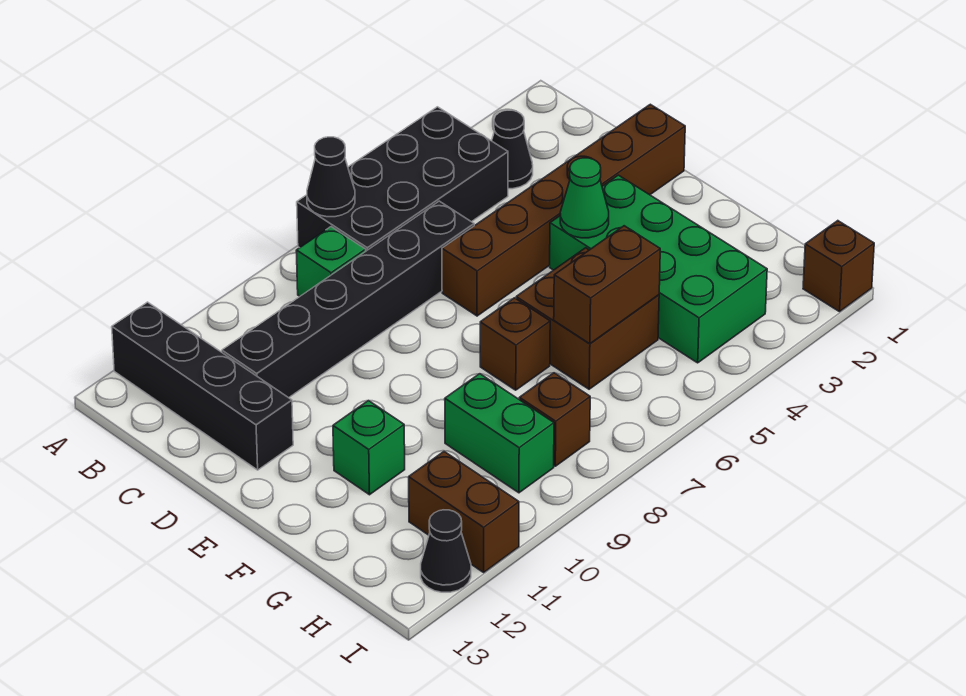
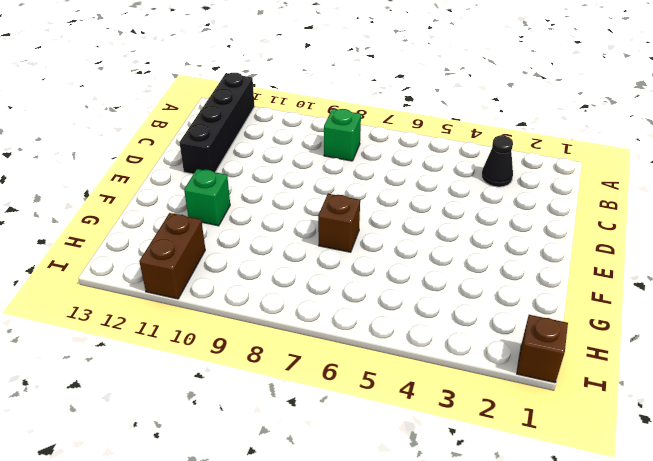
none -> black 2x4 brick [297,107,508,251]
none -> black 1x6 brick [222,201,474,398]
none -> brown 1x6 brick [442,104,685,316]

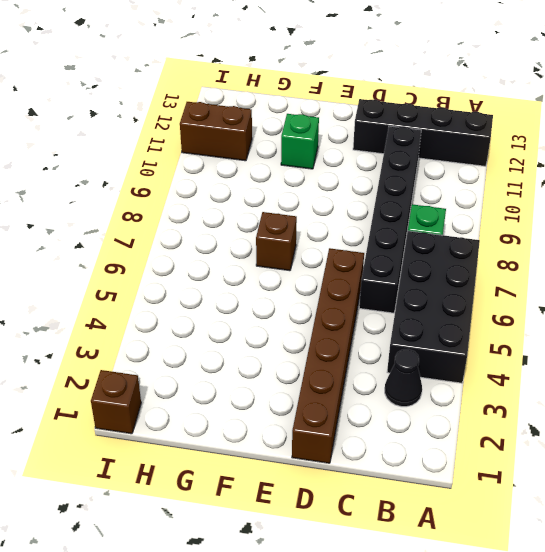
none -> green 2x4 brick [550,175,767,363]
none -> brown 2x2 brick [516,248,659,389]
none -> green 1x2 brick [445,374,554,493]

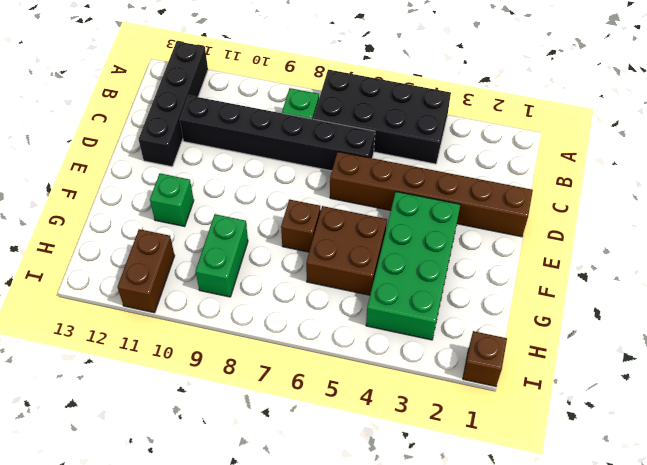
none -> black 1x1 cone [492,110,533,189]
none -> brown 1x1 brick [519,373,590,466]
none -> black 1x1 cone [421,510,471,592]

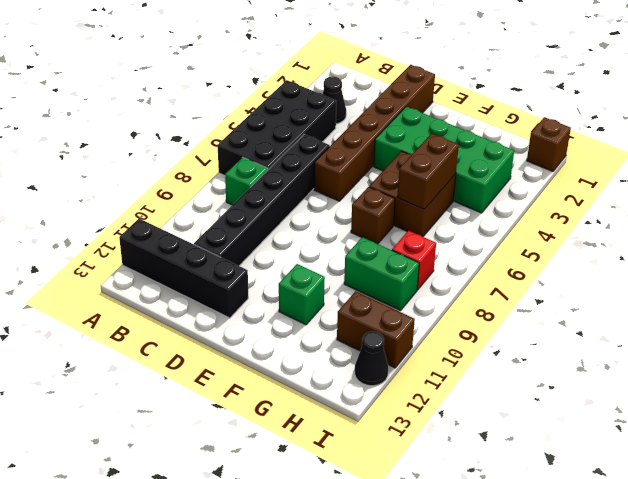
red 1x1 brick [392,231,436,290] -> brown 1x1 brick [519,373,590,466]
none -> black 1x1 cone [307,137,355,217]
none -> green 1x1 cone [560,158,609,238]

